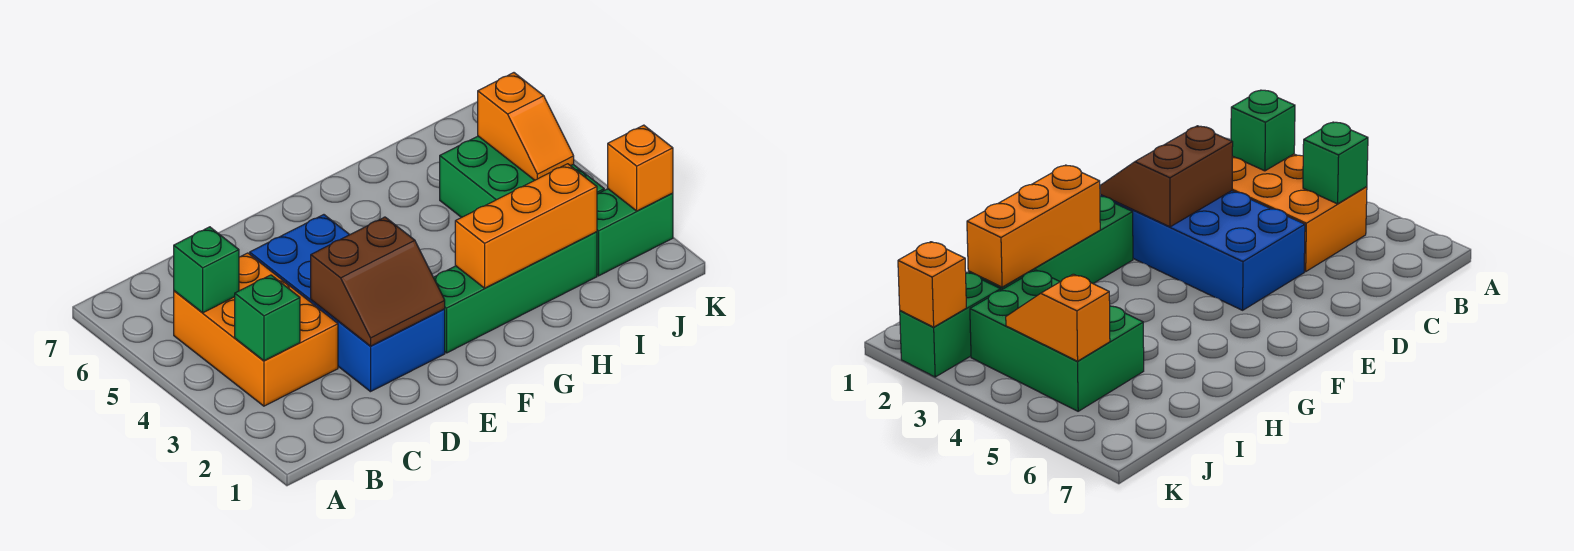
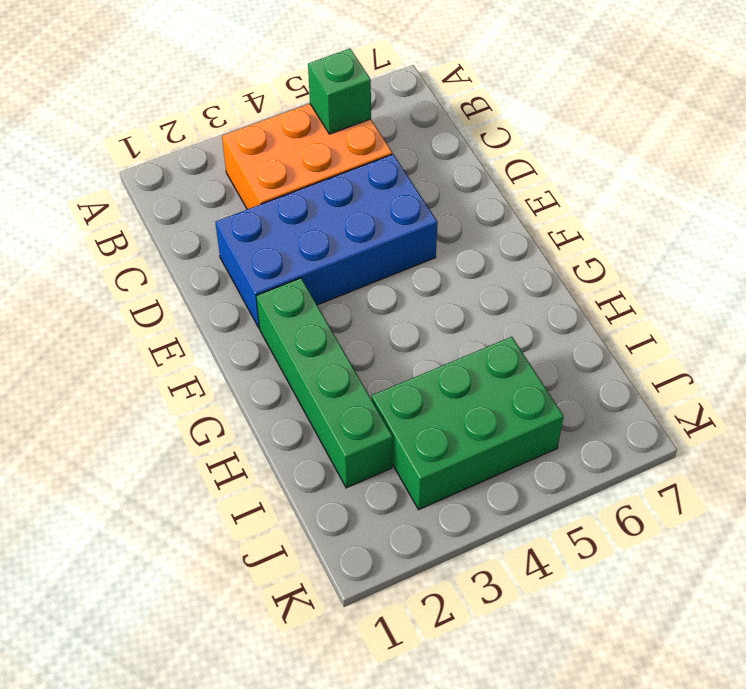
none -> green 1x2 brick [597,189,673,276]
none -> green 1x1 brick [235,275,300,361]

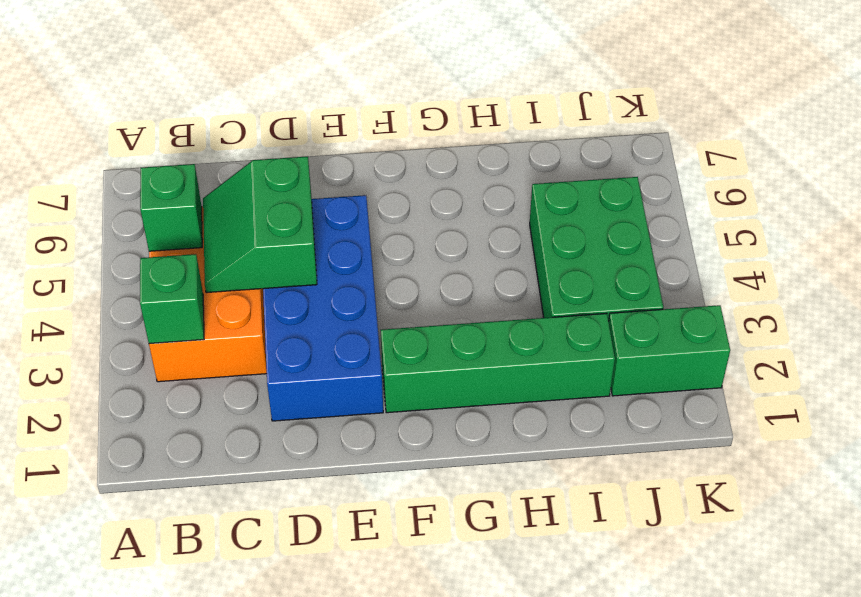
green 2x2 slope [203,156,317,293] -> none
none -> brown 2x2 slope [311,217,445,346]
none -> orange 1x3 brick [455,164,597,288]

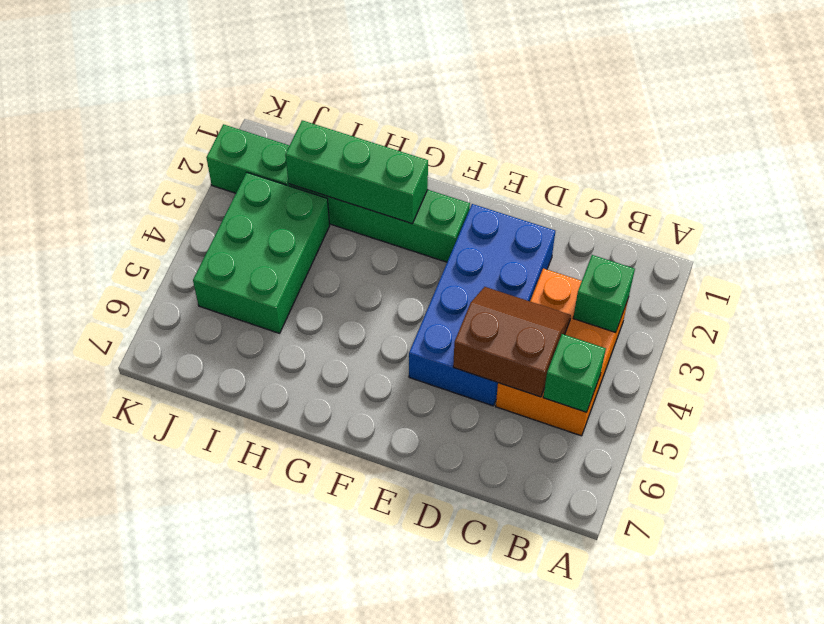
brown 2x2 slope [453,287,571,397] -> brown 2x2 slope moved to [311,217,445,346]
green 1x3 brick [285,120,428,224] -> orange 1x3 brick [455,164,597,288]
none -> orange 1x2 slope [478,73,574,180]
none -> orange 1x1 brick [608,125,673,211]

